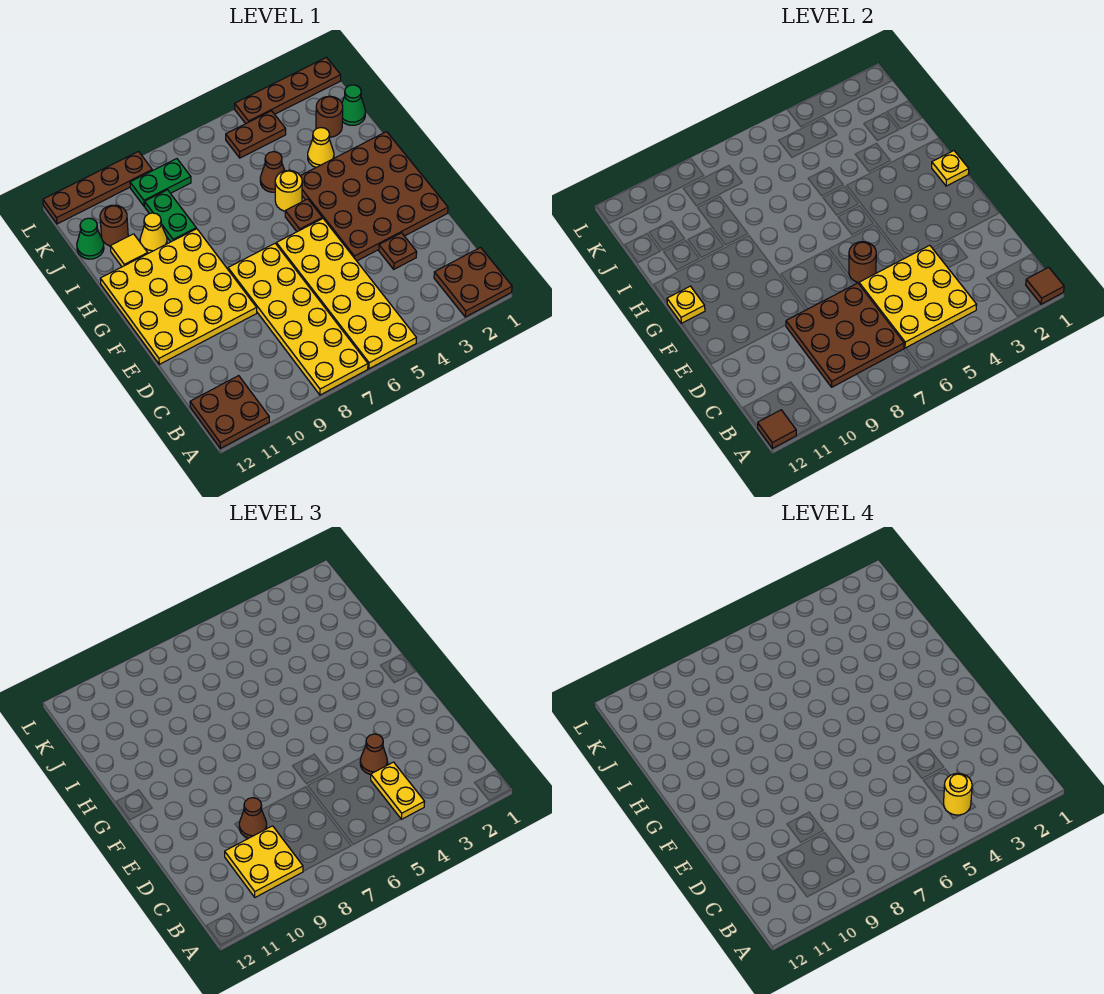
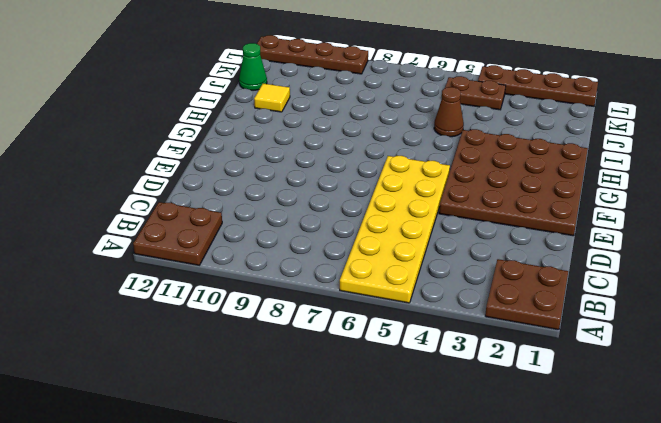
none -> yellow 2x6 plate [228,243,368,395]
none -> brown 1x1 plate [379,233,417,269]
none -> yellow 4x4 plate [100,229,257,364]
none -> brown 1x1 plate [285,199,322,232]

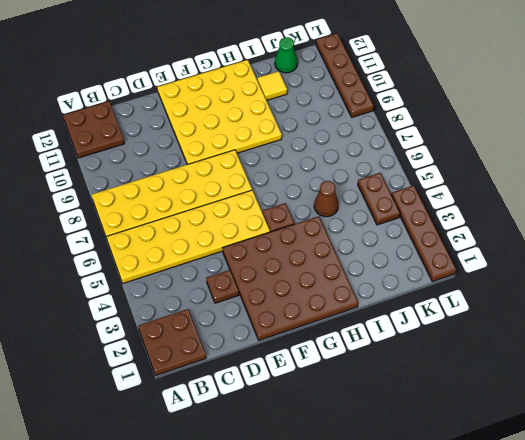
none -> yellow 1x1 round brick [275,170,302,211]
none -> yellow 1x1 cone [308,128,334,167]
none -> green 1x2 plate [145,190,196,242]
none -> yellow 1x1 cone [140,213,167,253]

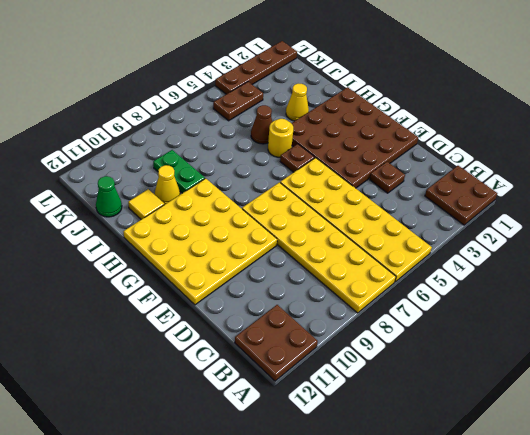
none -> green 1x1 cone [342,85,366,125]
none -> brown 1x1 round brick [316,96,343,137]
none -> brown 1x1 round brick [100,205,128,246]
none -> green 1x2 plate [130,159,191,206]

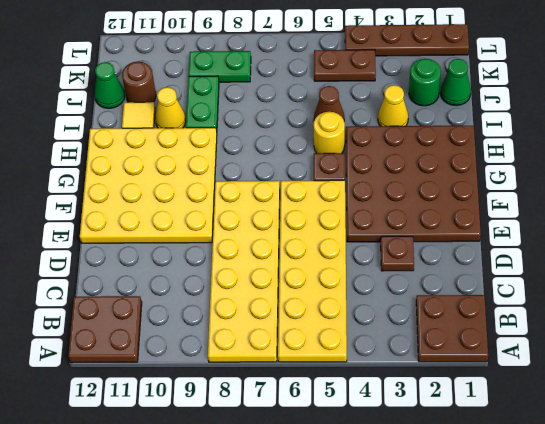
green 1x1 round brick [409,59,441,106] -> brown 1x1 round brick [316,96,343,137]
none -> brown 1x4 plate [43,152,152,224]
none -> brown 1x1 tile [1026,267,1064,304]
none -> brown 1x1 tile [758,410,796,448]
none -> yellow 3x3 plate [859,245,977,348]

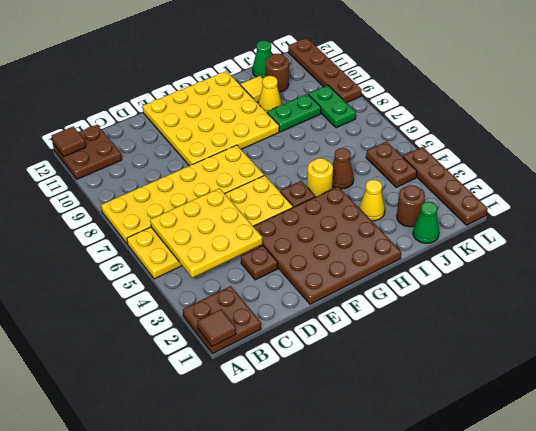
none -> brown 3x3 plate [786,283,904,387]
none -> brown 1x1 round brick [849,242,876,283]
none -> yellow 1x1 plate [932,151,969,186]
none -> yellow 1x1 plate [667,286,705,323]

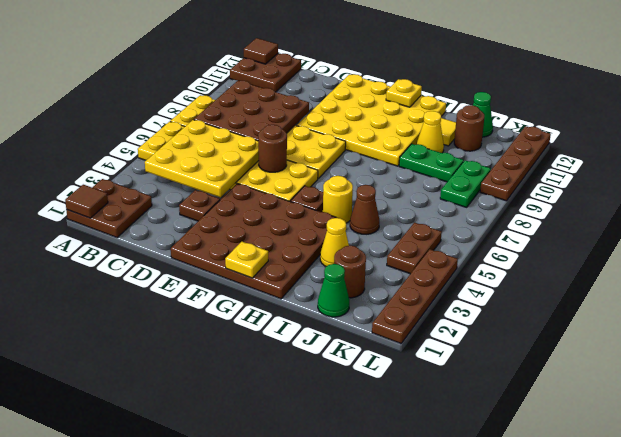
none -> yellow 1x2 plate [371,762,425,819]
none -> yellow 2x2 plate [225,826,303,897]
none -> brown 1x1 cone [360,734,387,774]
none -> brown 1x1 cone [239,798,267,838]

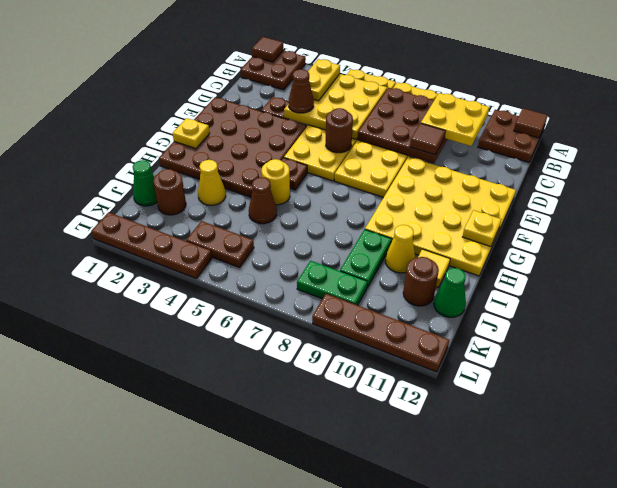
brown 1x1 tile [410,123,445,155] -> brown 1x1 cone [239,798,267,838]
none -> yellow 1x1 round brick [944,773,972,815]

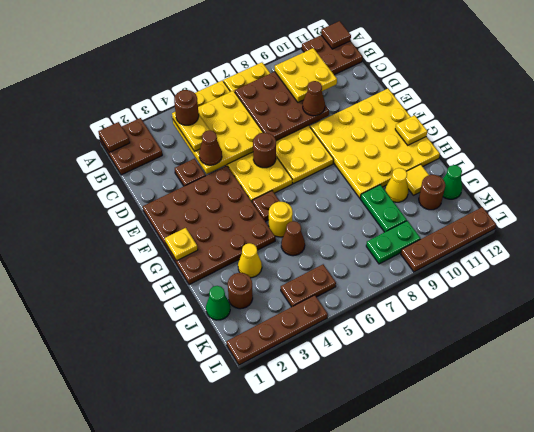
brown 1x1 round brick [174,90,199,125] -> yellow 1x1 round brick [944,773,972,815]

